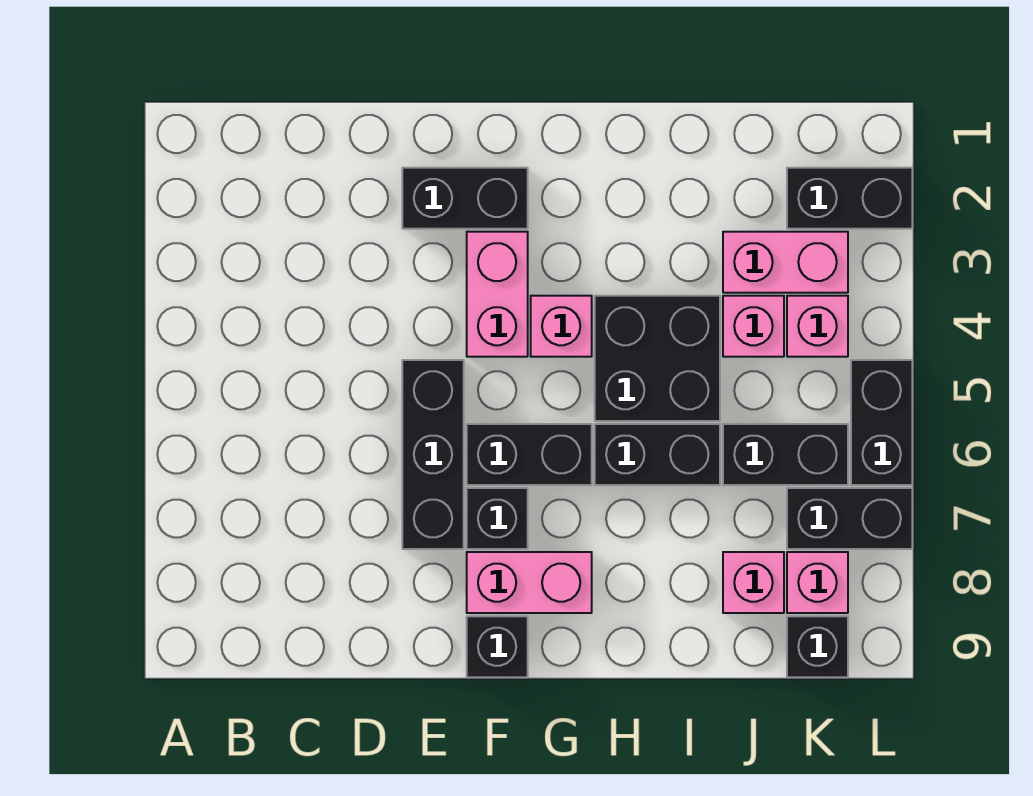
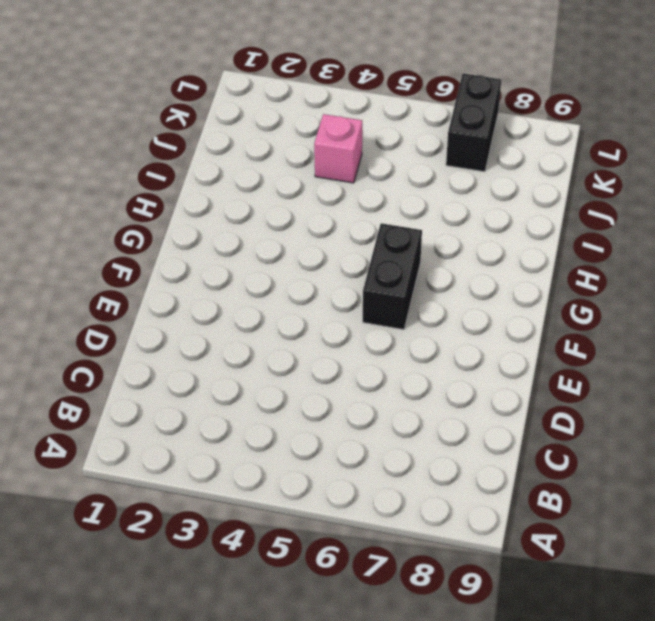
none -> black 1x2 brick [402,168,528,229]
none -> black 1x3 brick [402,360,464,549]
none -> pink 1x2 brick [467,232,528,357]

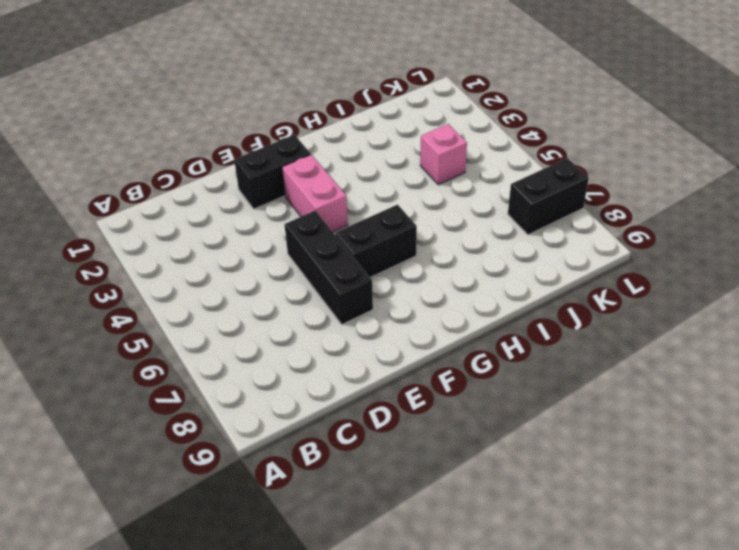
none -> black 1x1 brick [467,488,528,549]
none -> pink 1x2 brick [467,552,592,613]
none -> black 1x1 brick [467,616,528,677]

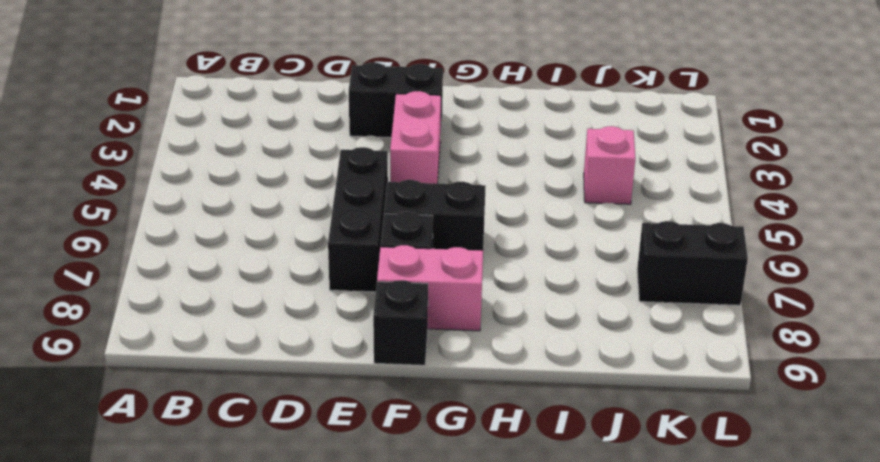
none -> pink 1x1 brick [531,296,592,357]
none -> black 2x2 brick [595,296,720,421]
none -> black 1x2 brick [595,424,720,485]

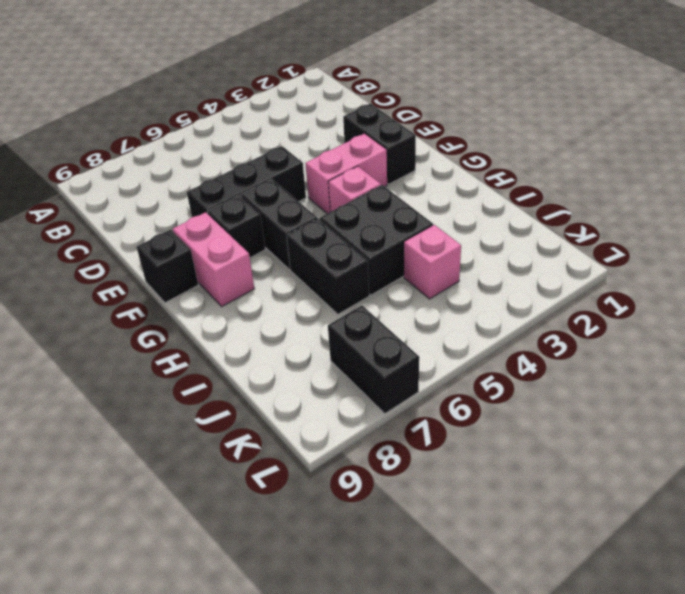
none -> pink 1x2 brick [723,232,848,293]
none -> black 1x2 brick [723,424,848,485]
none -> pink 1x1 brick [723,552,784,613]

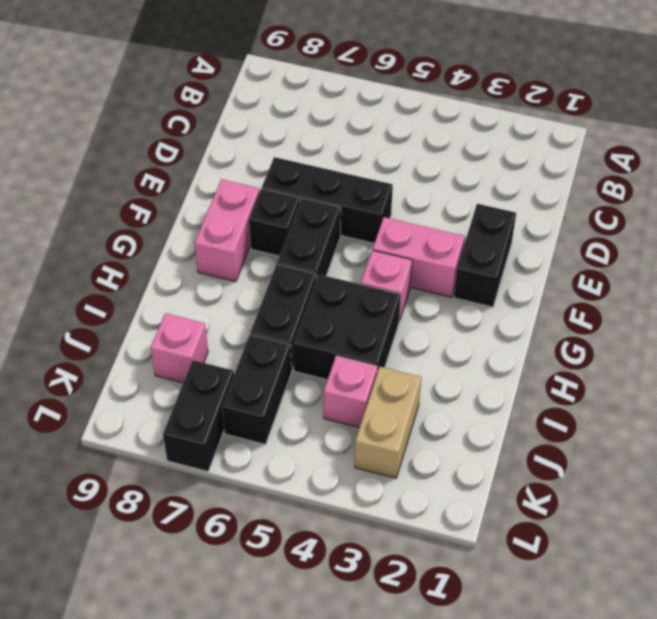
tan 1x2 brick [355,367,421,478] -> pink 1x2 brick [723,232,848,293]
none -> black 1x1 brick [467,616,528,677]
none -> black 1x2 brick [787,168,912,229]
none -> pink 1x1 brick [787,296,848,357]

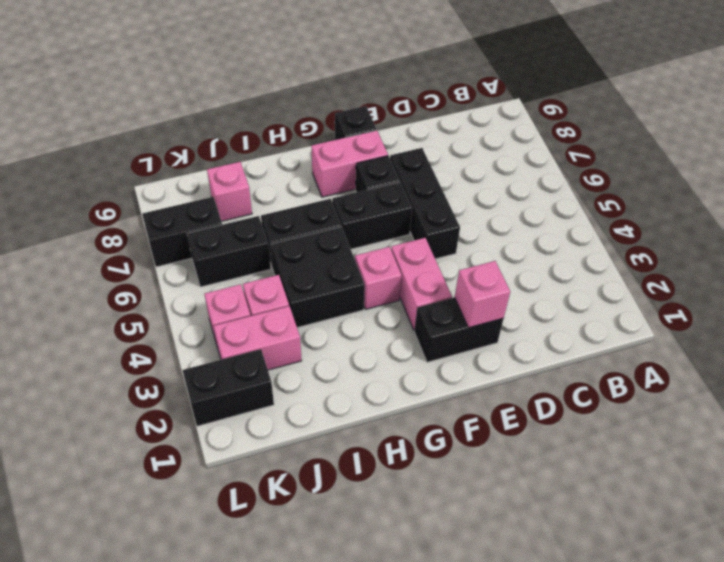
pink 1x1 brick [455,261,510,328] -> pink 1x1 brick moved to [787,552,848,613]
none -> black 1x1 brick [787,616,848,677]
none -> black 1x2 brick [851,360,912,485]

